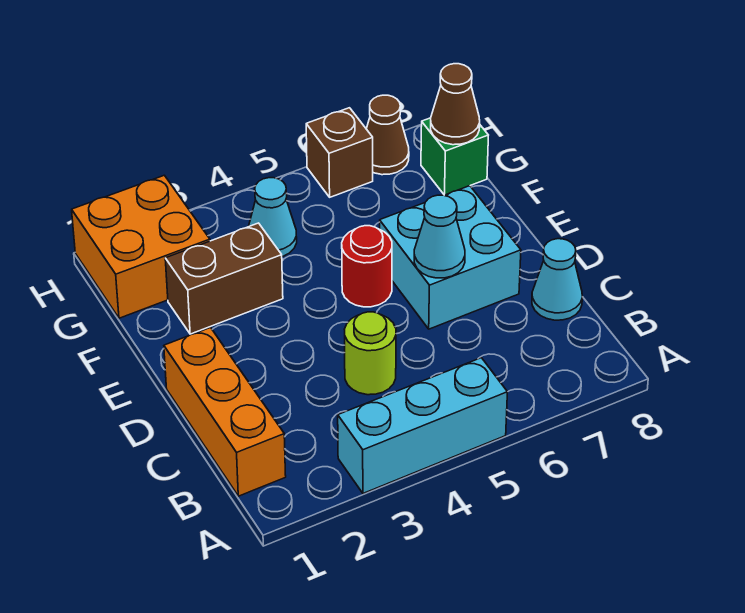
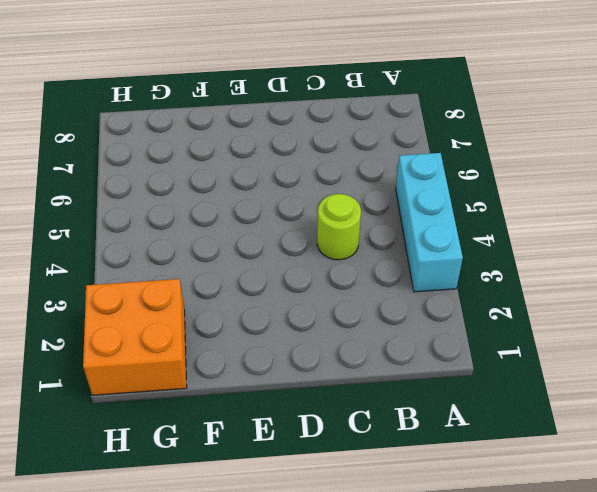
none -> orange 1x3 brick [164,328,286,496]
none -> cyan 1x1 cone [532,239,582,320]
none -> cyan 2x2 brick [380,186,521,329]

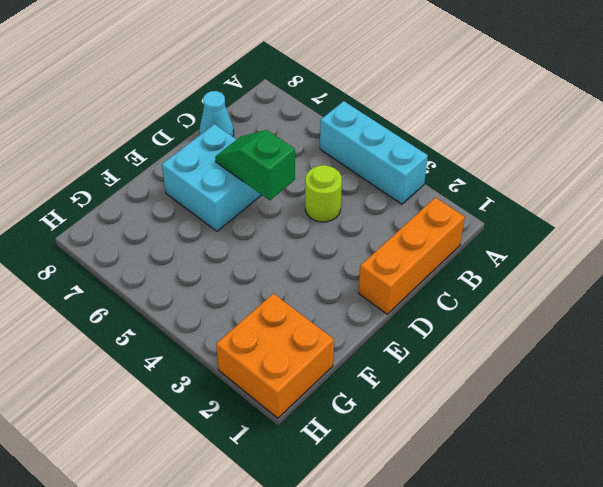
green 1x2 slope [215,130,295,200] -> cyan 1x1 cone [414,195,465,278]
none -> red 1x1 round brick [342,226,392,307]
none -> brown 1x2 brick [165,223,283,334]
none -> cyan 1x1 cone [249,178,297,256]

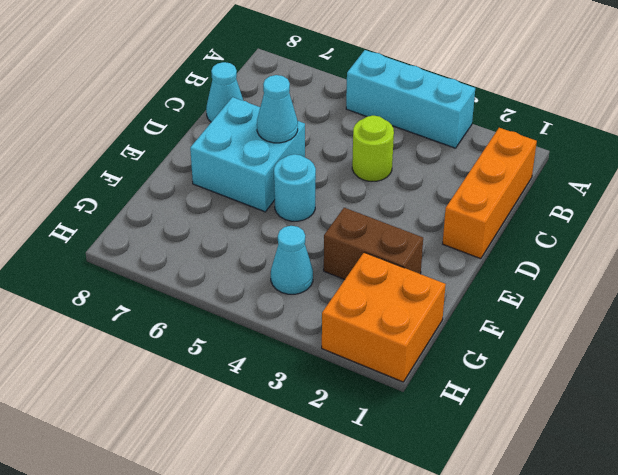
cyan 1x1 round brick [274,154,316,221] -> red 1x1 round brick [342,226,392,307]
none -> green 1x1 brick [421,118,488,195]
none -> brown 1x1 brick [306,108,373,197]
none -> brown 1x1 cone [367,95,409,175]

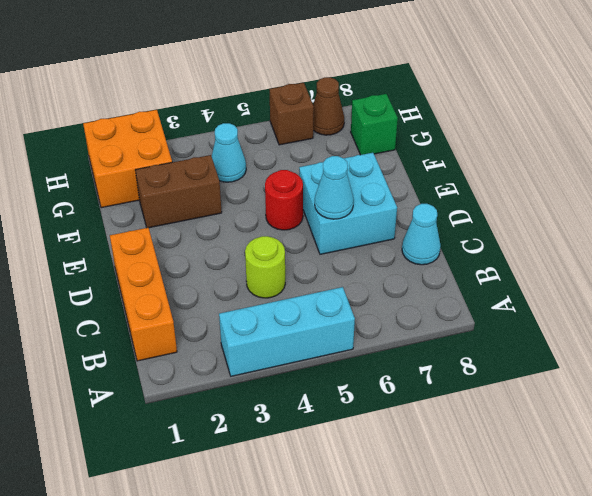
none -> brown 1x1 cone [431,64,480,145]

